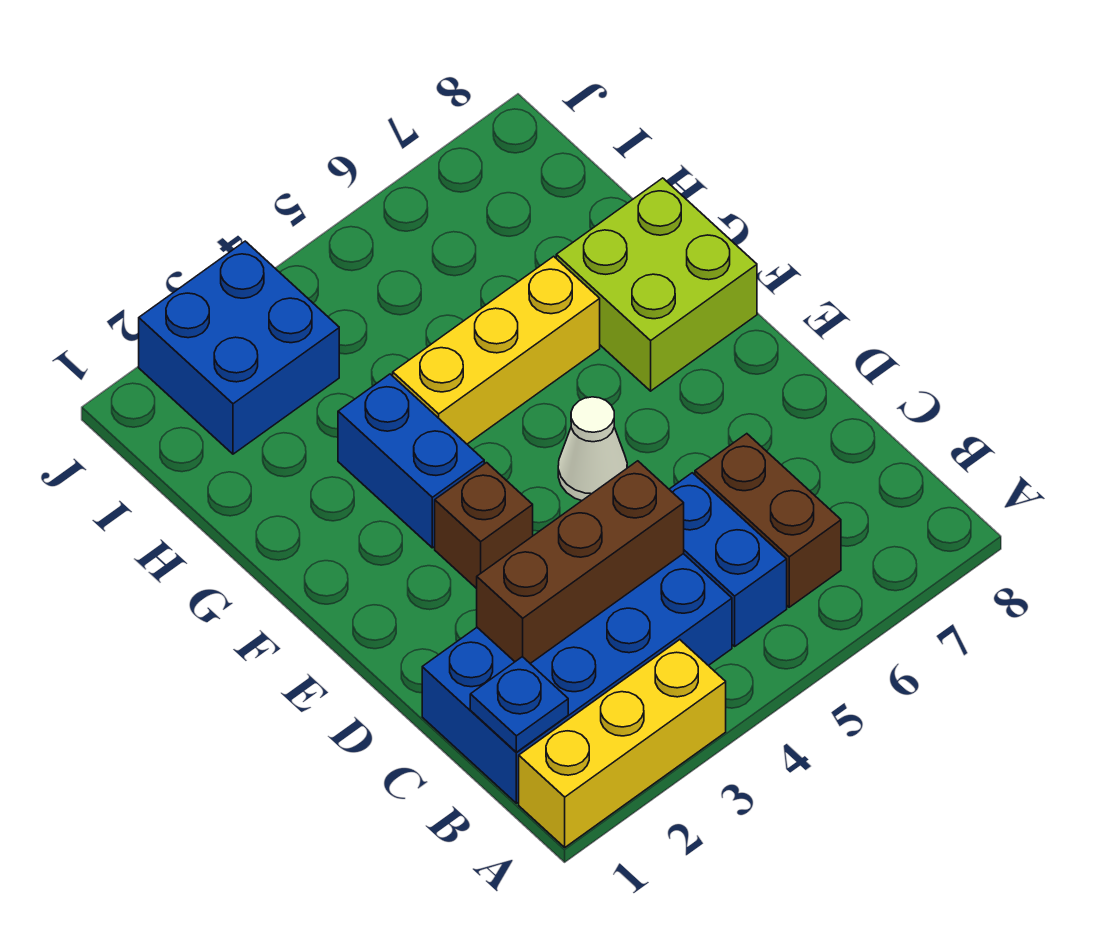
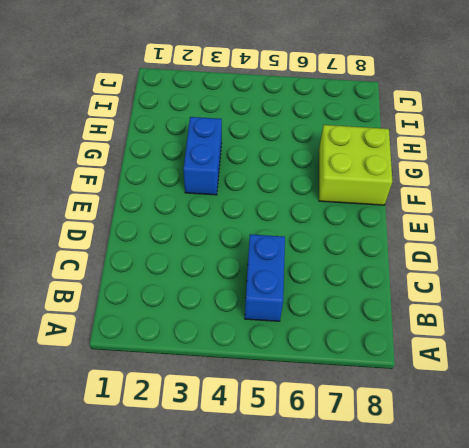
none -> yellow 1x3 brick [519,640,726,847]
none -> blue 2x4 brick [422,554,732,803]
none -> brown 1x2 brick [695,434,841,607]

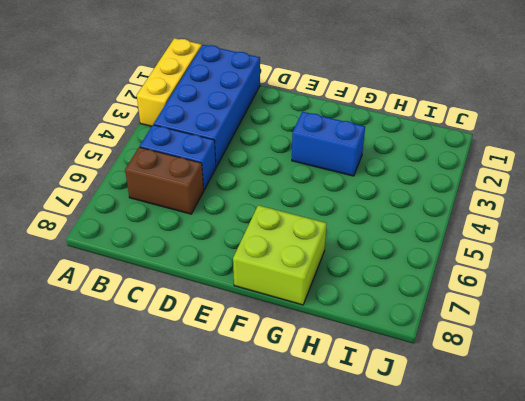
none -> brown 1x1 brick [435,463,533,589]
none -> white 1x1 cone [558,397,627,501]
none -> yellow 1x3 brick [393,256,600,444]

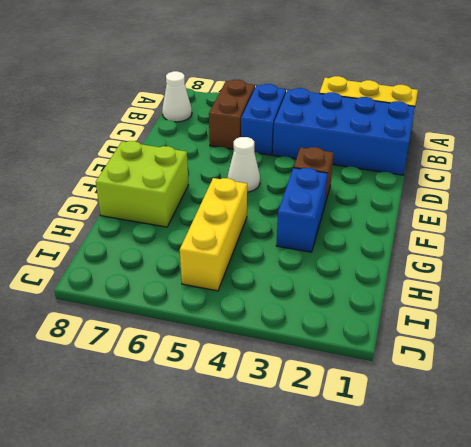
white 1x1 cone [162,71,192,122] -> none
yellow 1x3 brick [180,178,247,291] -> yellow 1x3 brick turned to [393,256,600,444]
none -> blue 2x2 brick [139,241,339,454]
none -> blue 1x1 plate [470,657,568,752]
none -> brown 1x3 brick [477,461,684,663]

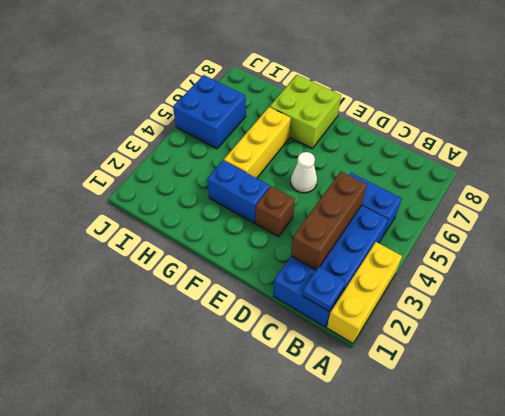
blue 2x2 brick [173,75,246,149] -> blue 2x2 brick moved to [139,241,339,454]
none -> brown 1x2 brick [695,434,841,607]

